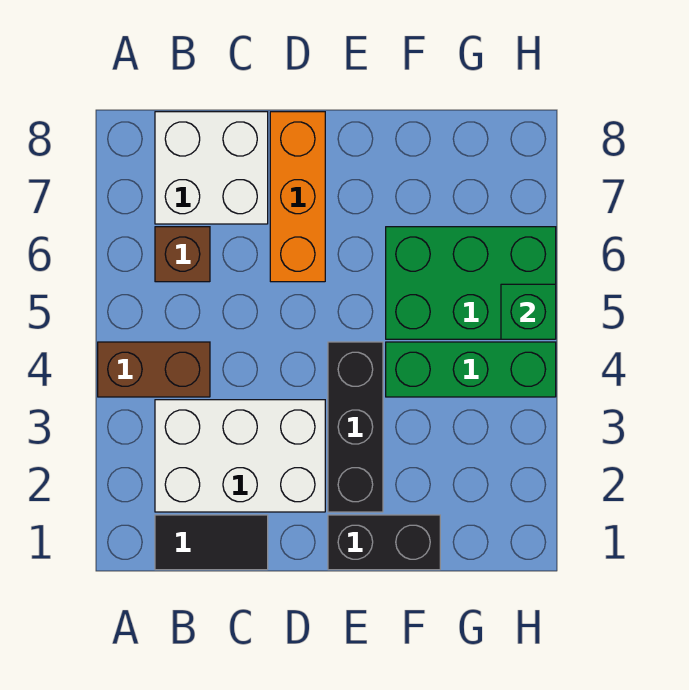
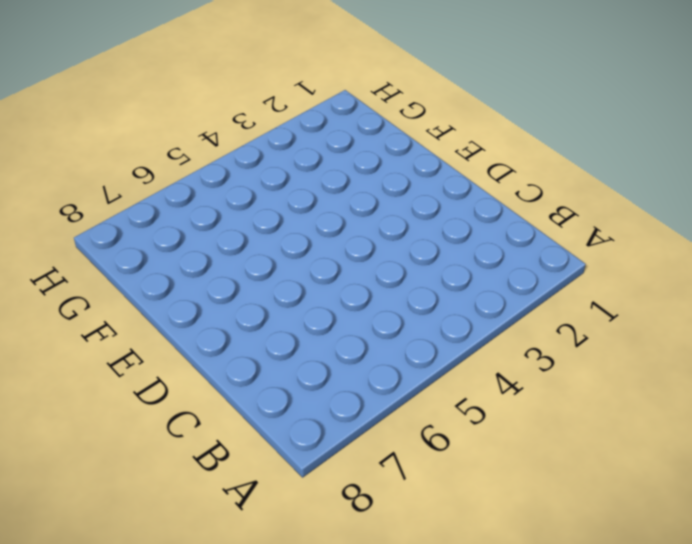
none -> brown 1x2 brick [98,342,210,397]
none -> black 1x2 tile [155,515,268,570]

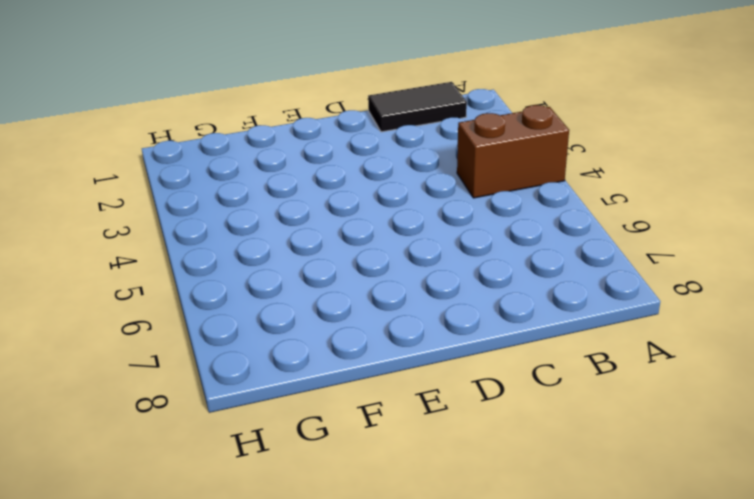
none -> white 2x3 brick [155,400,325,512]
none -> brown 1x1 brick [155,227,210,282]

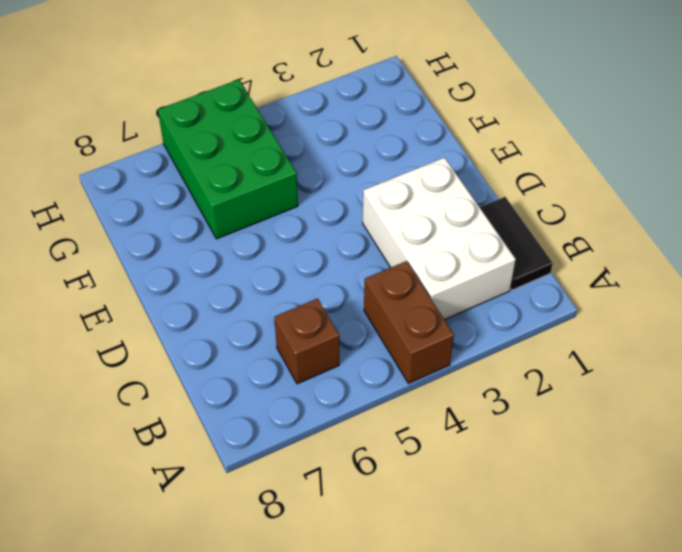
none -> white 2x2 brick [155,112,268,224]
none -> orange 1x3 brick [270,112,325,282]

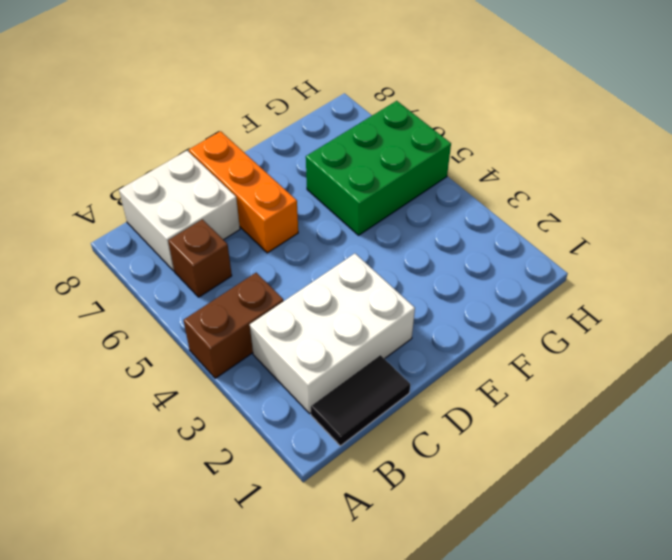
none -> black 1x2 brick [328,515,440,570]
none -> black 1x3 brick [328,342,383,512]

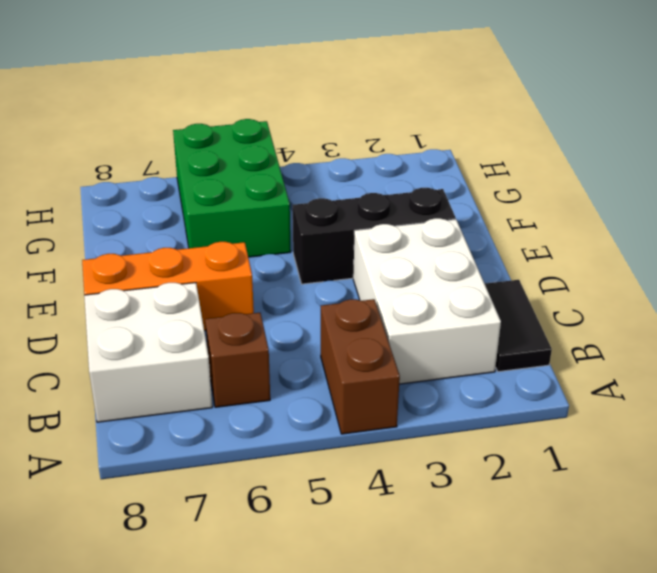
none -> black 1x2 brick [328,515,440,570]
none -> green 1x3 brick [386,342,556,397]

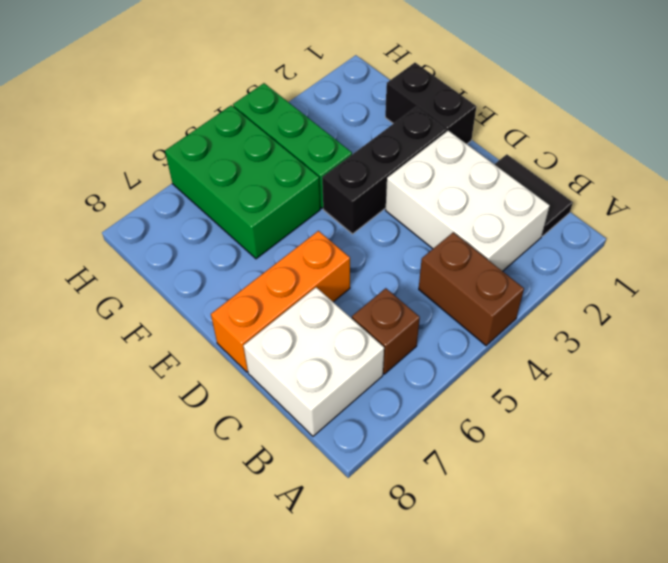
none -> green 1x1 brick [501,284,556,339]

